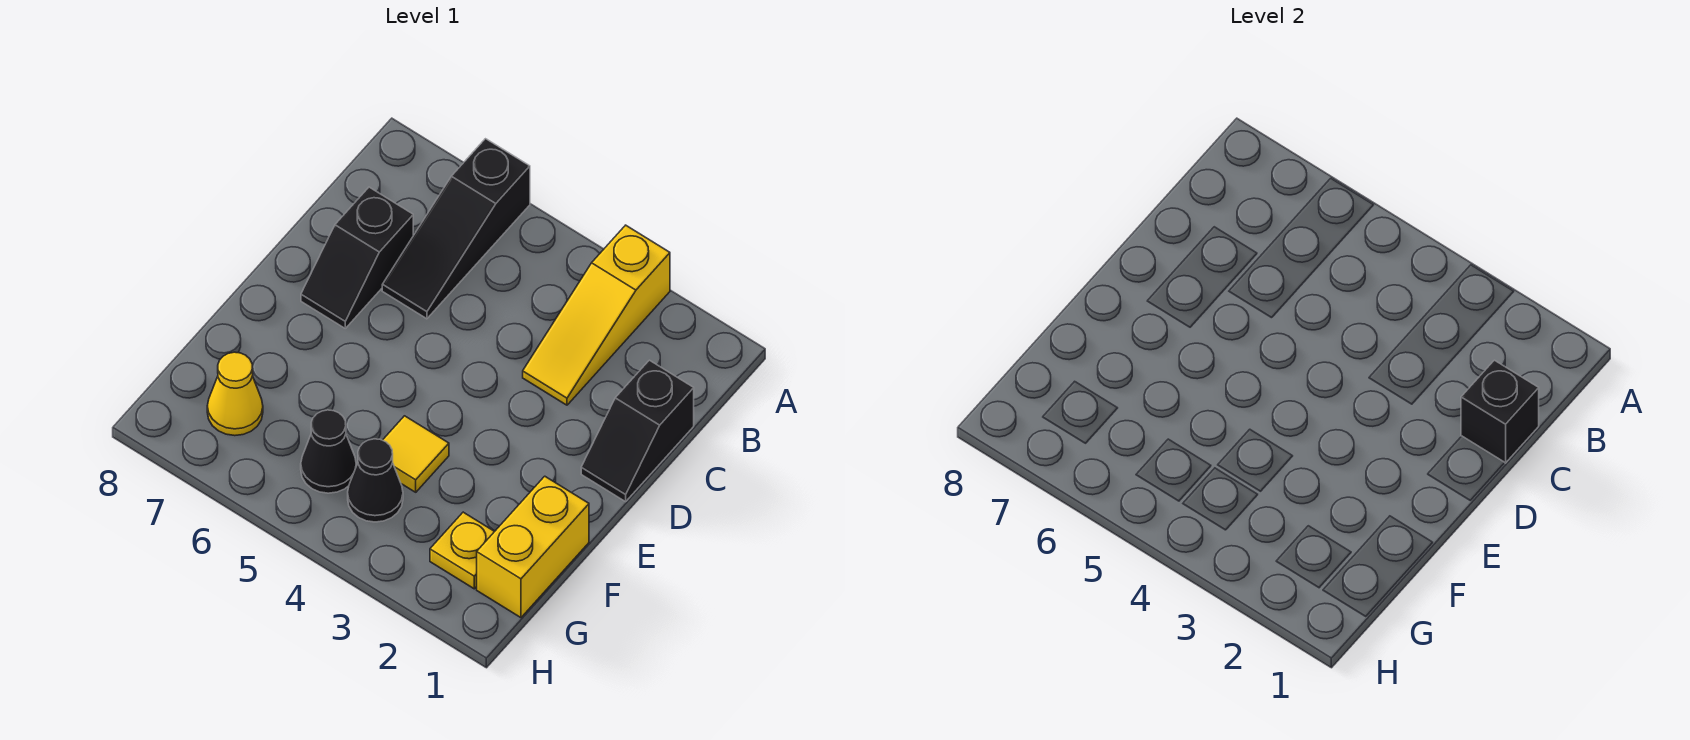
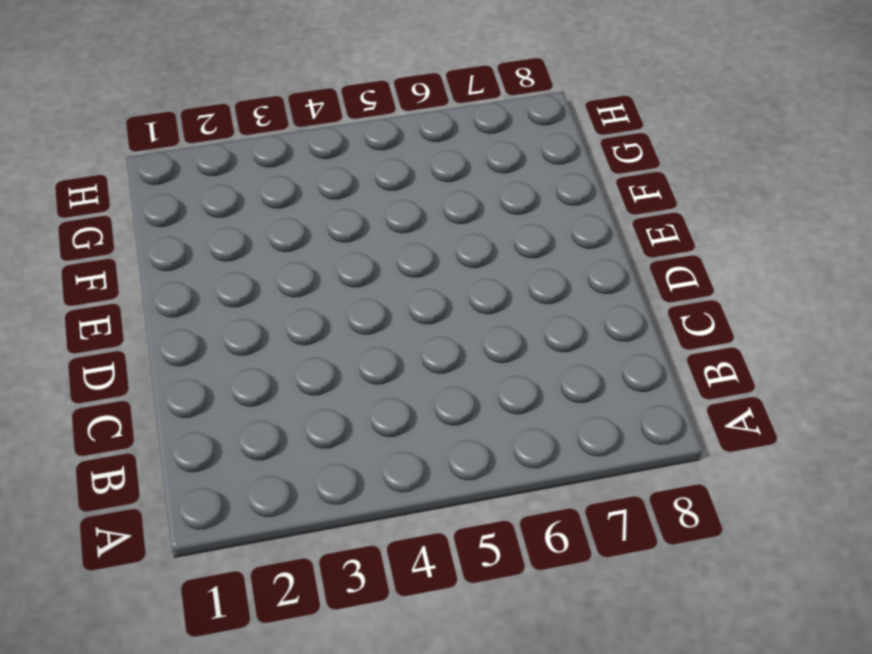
none -> yellow 1x3 slope [523,225,670,405]
none -> black 1x3 slope [382,139,530,319]

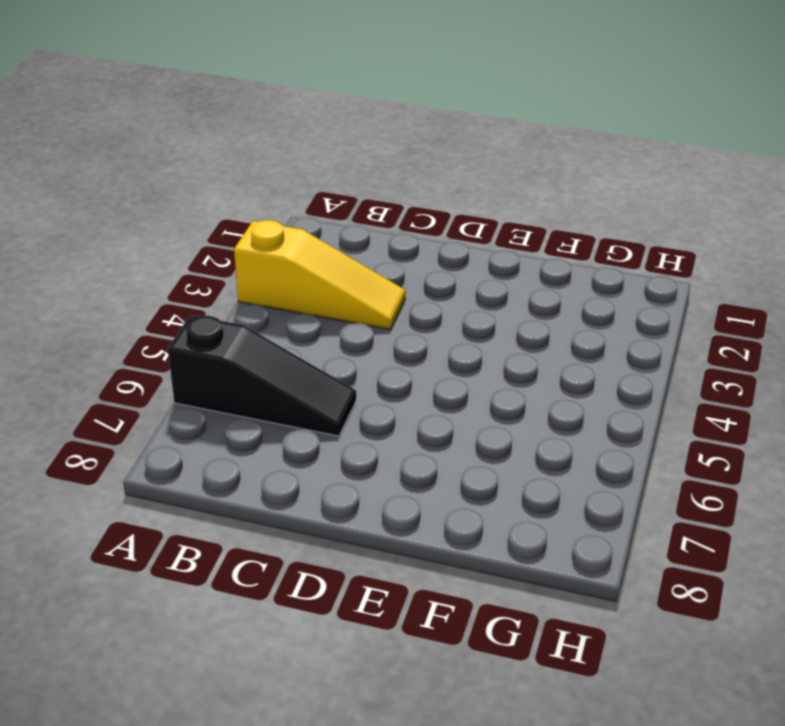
none -> black 1x2 slope [581,360,694,502]
none -> black 1x2 slope [301,187,413,328]

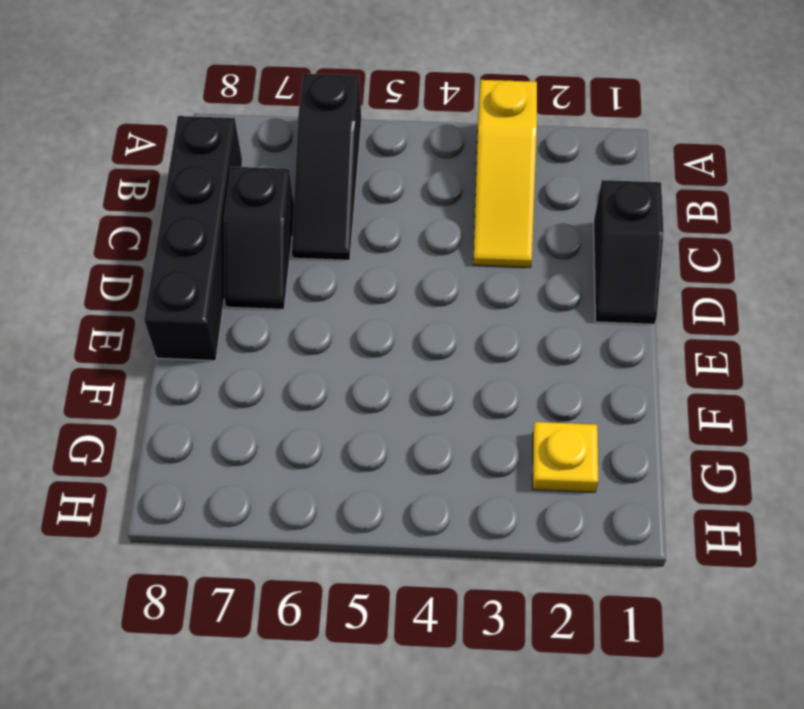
black 1x4 brick [144,116,242,361] -> none
none -> yellow 1x2 brick [477,476,589,618]
none -> yellow 1x1 tile [383,416,449,492]

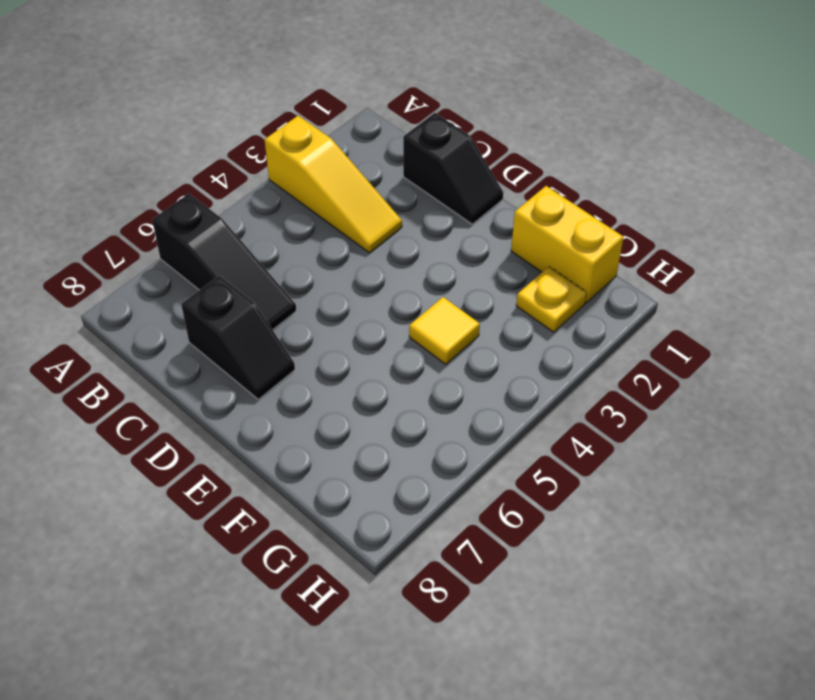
none -> black 1x1 cone [348,439,403,522]
none -> black 1x1 cone [301,410,356,493]

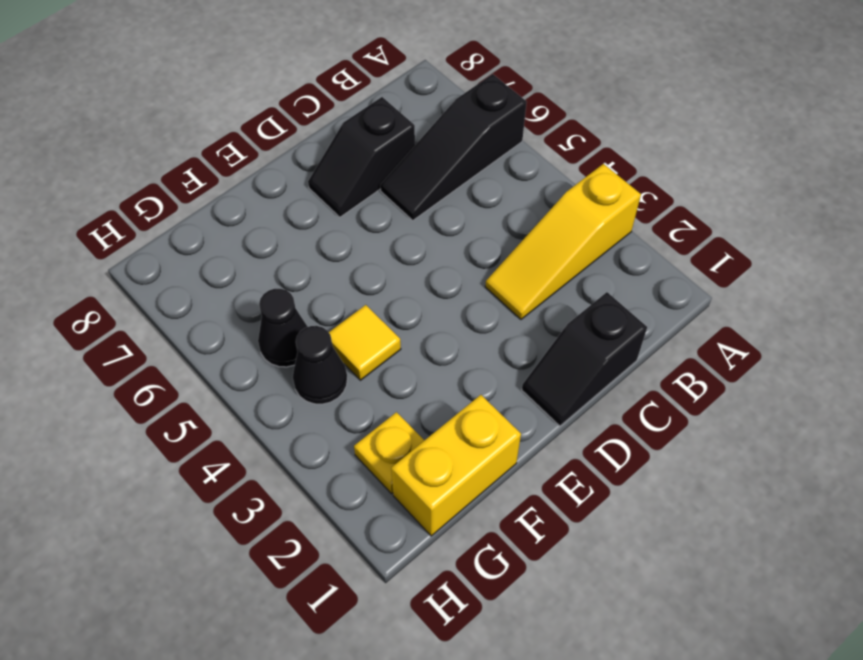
none -> yellow 1x1 cone [207,352,263,436]
none -> black 1x1 brick [1461,360,1539,463]

